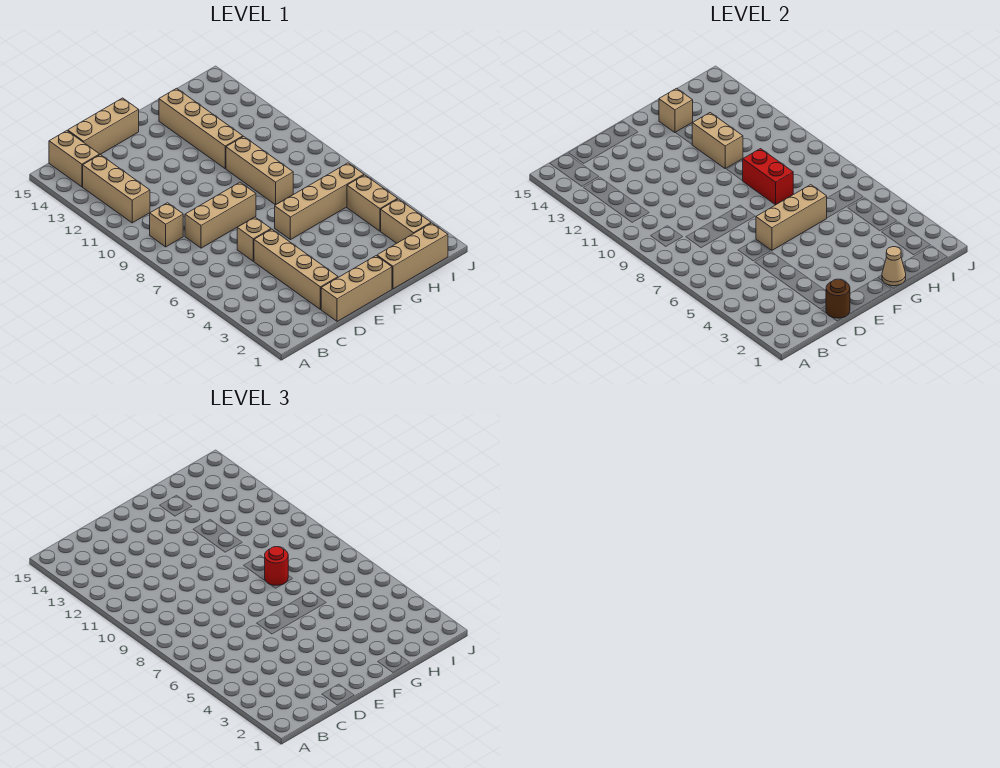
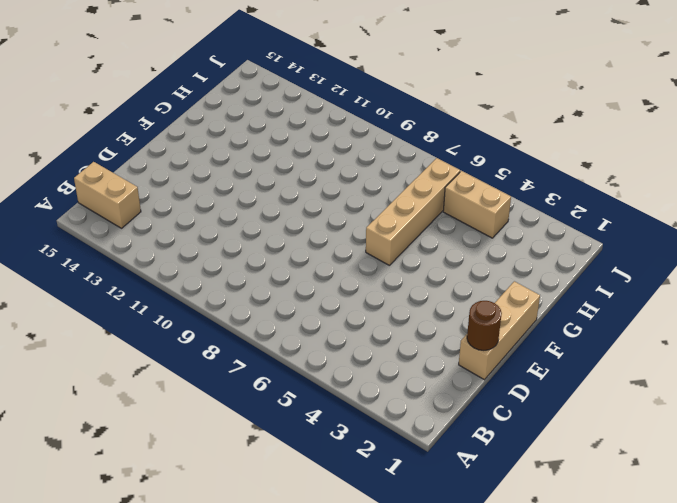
none -> tan 1x1 brick [150,203,183,247]
none -> tan 1x3 brick [83,155,150,223]
none -> tan 1x3 brick [185,182,256,248]

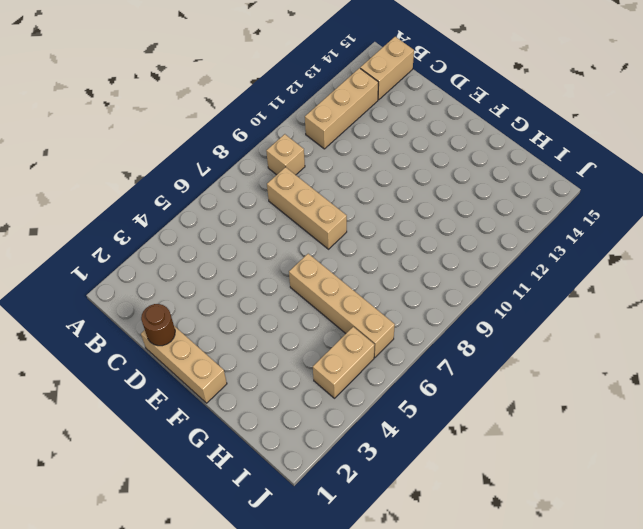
none -> tan 1x3 brick [68,98,139,154]
none -> tan 1x4 brick [254,229,338,309]
none -> tan 1x1 brick [237,217,271,261]

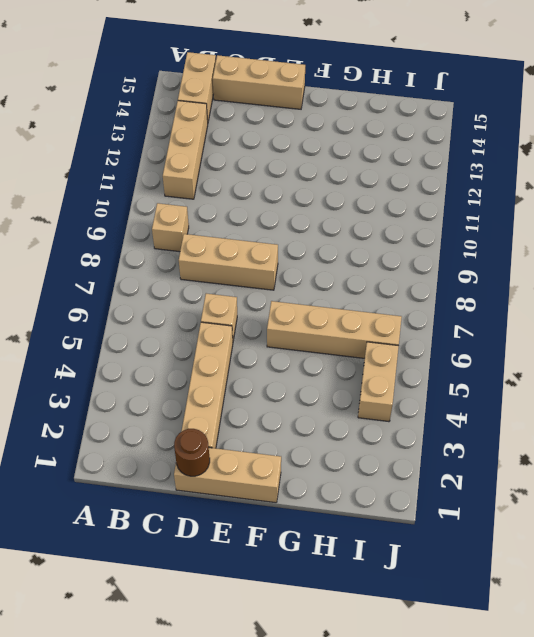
none -> tan 1x3 brick [377,223,448,289]
none -> tan 1x3 brick [226,137,293,205]
none -> tan 1x4 brick [159,88,243,168]

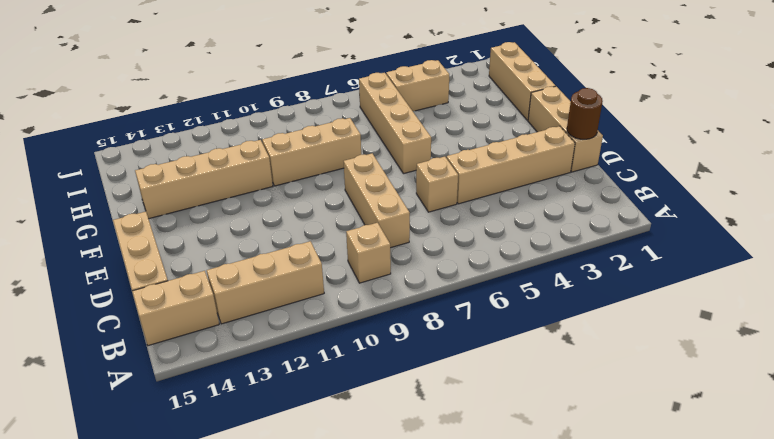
none -> tan 1x2 brick [381,199,431,243]
none -> tan 1x3 brick [756,185,827,250]
none -> tan 1x1 cone [882,247,906,286]

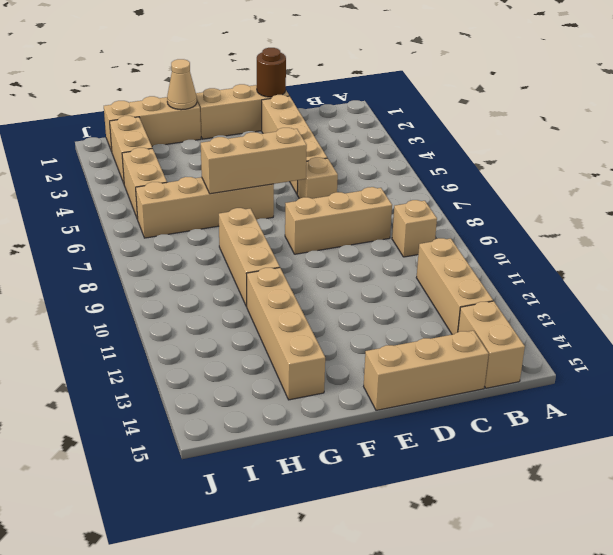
none -> red 1x2 brick [743,149,793,205]
none -> tan 1x2 brick [692,113,743,168]
none -> tan 1x1 brick [659,88,693,132]

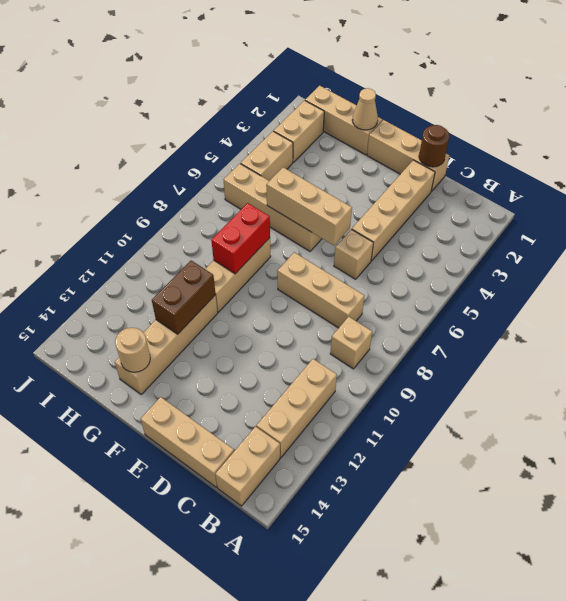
brown 1x2 brick [152,261,216,334] -> tan 1x2 brick [692,113,743,168]
tan 1x1 round brick [115,328,150,372] -> tan 1x1 brick [659,88,693,132]
none -> red 1x1 round brick [264,547,288,585]

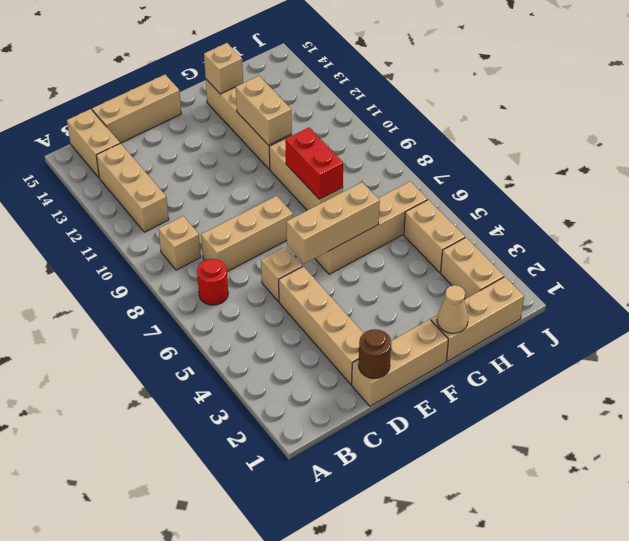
red 1x1 round brick [197,259,228,305] -> red 1x1 round brick moved to [264,547,288,585]

